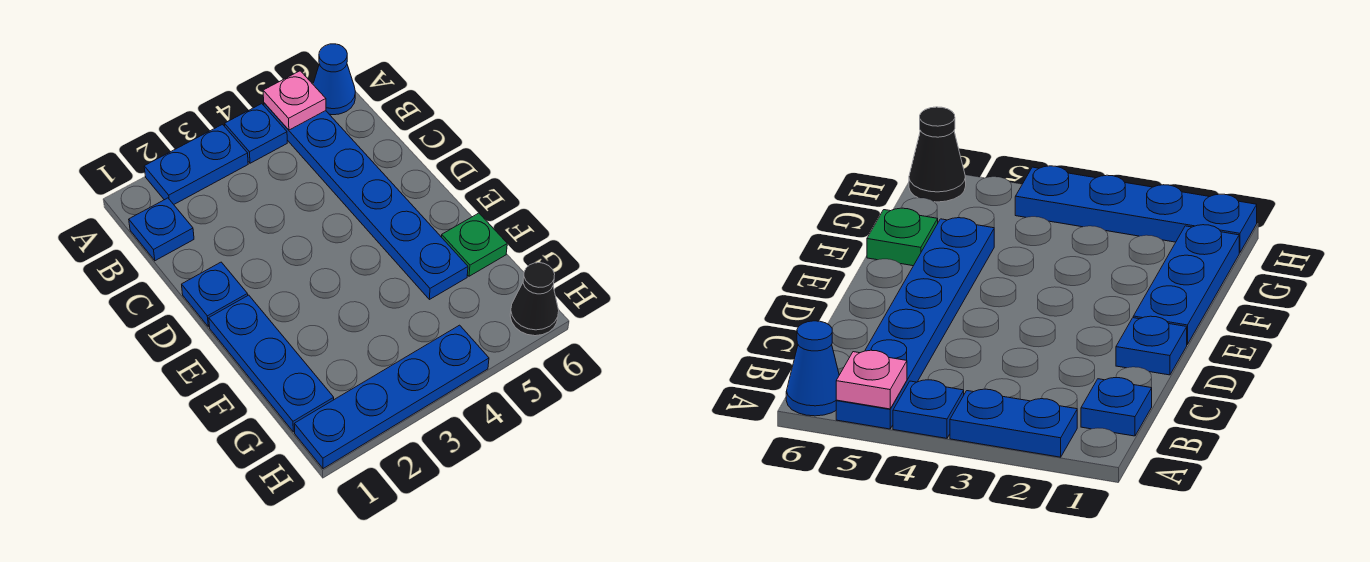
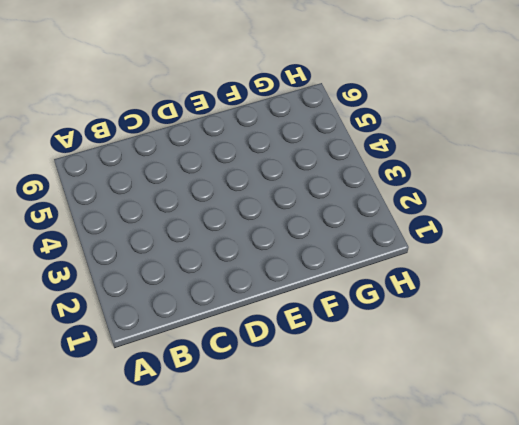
none -> blue 1x2 plate [144,125,248,204]
none -> blue 1x1 plate [225,104,287,163]

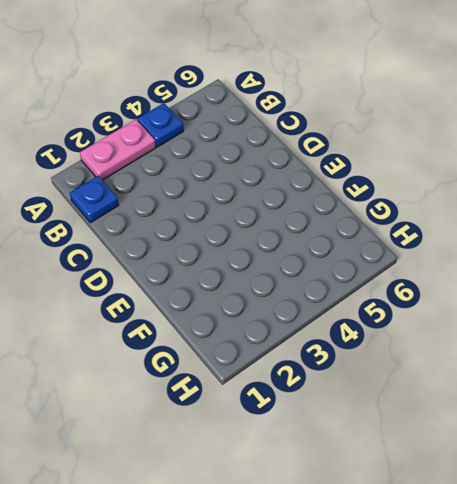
pink 1x2 plate [80,120,156,180] -> blue 1x2 plate [144,125,248,204]
none -> blue 1x6 plate [264,103,468,300]
none -> blue 1x1 cone [313,44,355,115]

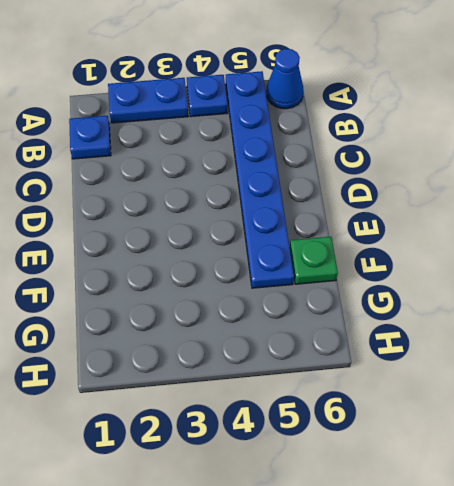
none -> blue 1x1 plate [182,262,248,327]
none -> blue 1x3 plate [209,295,334,432]

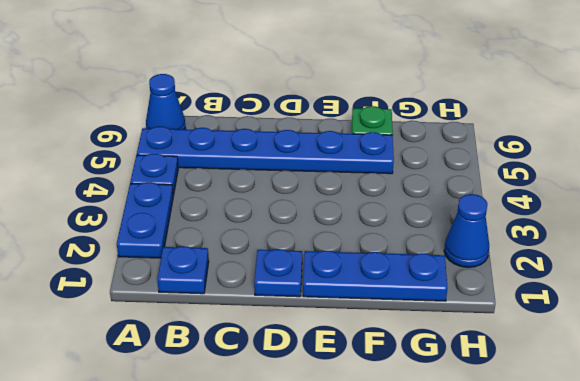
blue 1x1 cone [444,194,489,267] -> blue 1x4 plate [294,325,489,469]
none -> black 1x1 cone [510,263,559,336]
none -> pink 1x1 plate [263,71,326,130]

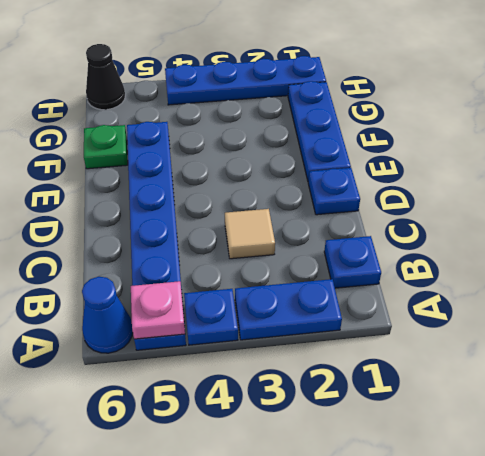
tan 1x1 tile [225,209,275,259] -> none

